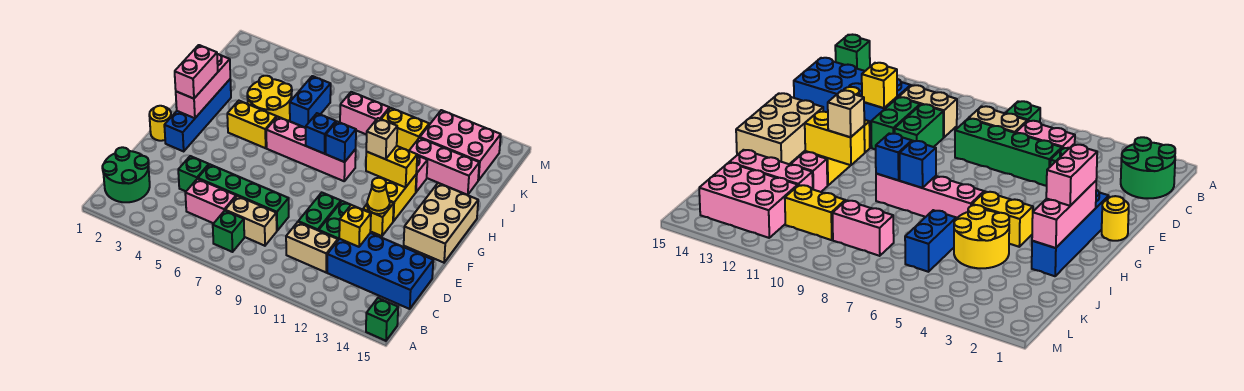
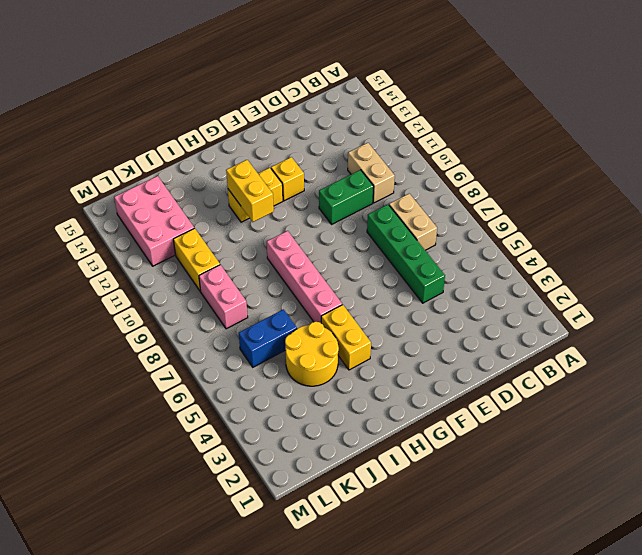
none -> green 1x1 brick [366,298,398,341]
none -> green 2x2 round brick [102,147,150,202]
none -> green 1x1 brick [213,211,244,252]
none -> pink 1x2 brick [185,179,236,223]

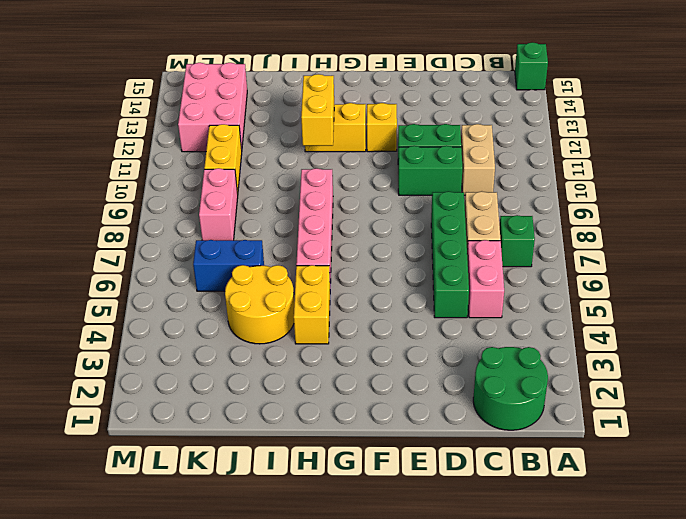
none -> blue 2x4 brick [327,233,433,309]
none -> green 1x1 brick [178,156,209,191]
none -> yellow 1x1 round brick [149,106,171,141]
none -> blue 1x4 brick [164,80,231,151]

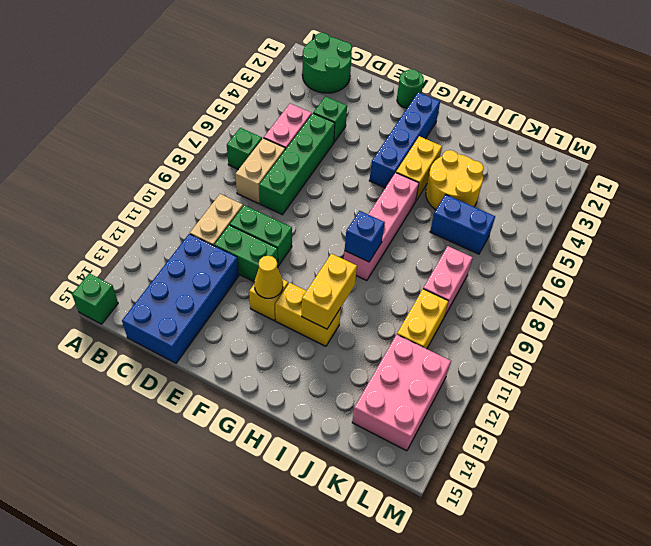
green 1x1 round brick [397,69,424,108] -> yellow 1x1 round brick [149,106,171,141]
blue 1x4 brick [369,92,440,188] -> blue 1x4 brick turned to [164,80,231,151]
none -> tan 2x3 brick [404,183,478,263]
none -> pink 1x1 brick [416,156,427,192]
none -> pink 1x3 brick [409,138,479,195]
none -> yellow 1x1 brick [339,205,371,247]

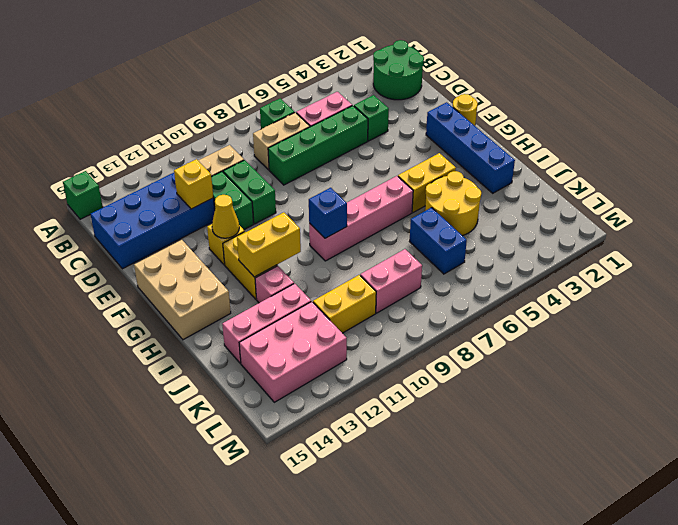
none -> pink 1x3 brick [176,54,230,118]
none -> blue 1x1 brick [306,113,336,154]
none -> pink 1x2 brick [175,45,218,99]
none -> tan 1x1 brick [366,118,397,159]

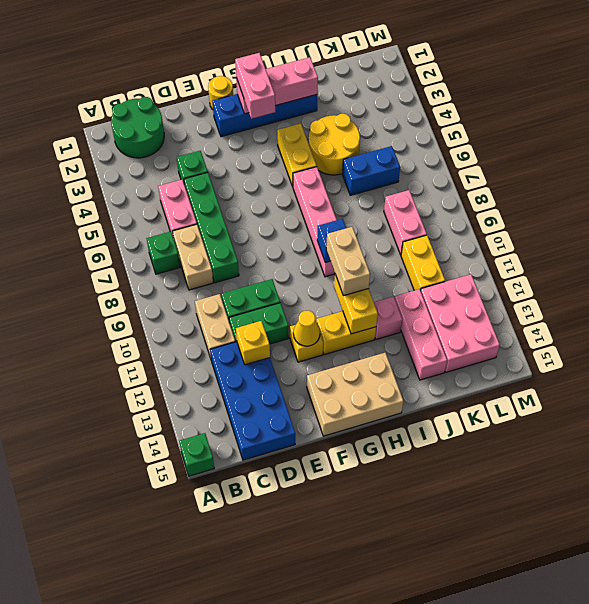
pink 1x2 brick [235,53,275,119] -> pink 1x2 brick turned to [175,45,218,99]
tan 1x2 brick [326,227,370,296] -> tan 1x1 brick [366,118,397,159]
none -> blue 1x1 brick [306,113,336,154]

